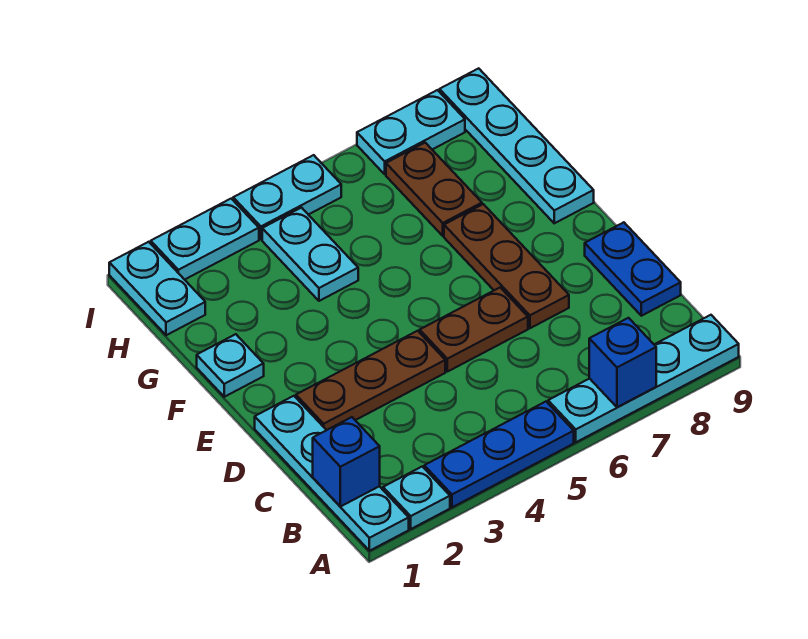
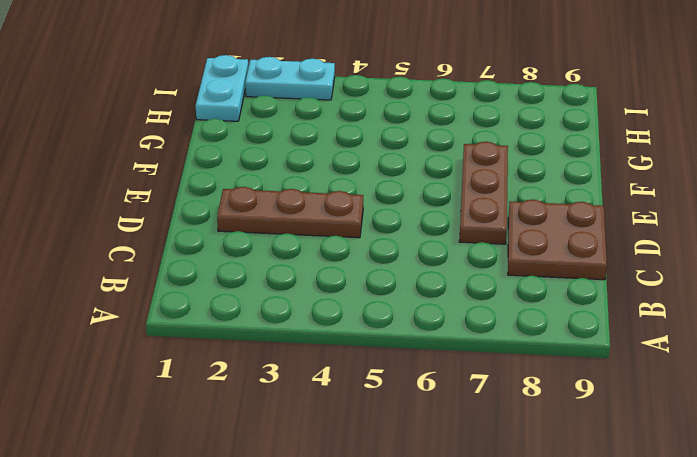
brown 2x2 plate [508,199,607,280] -> blue 1x2 plate [585,222,681,316]
none -> cyan 1x4 plate [255,396,409,551]
none -> cyan 1x1 plate [383,467,450,529]
none -> blue 1x3 plate [424,402,574,507]

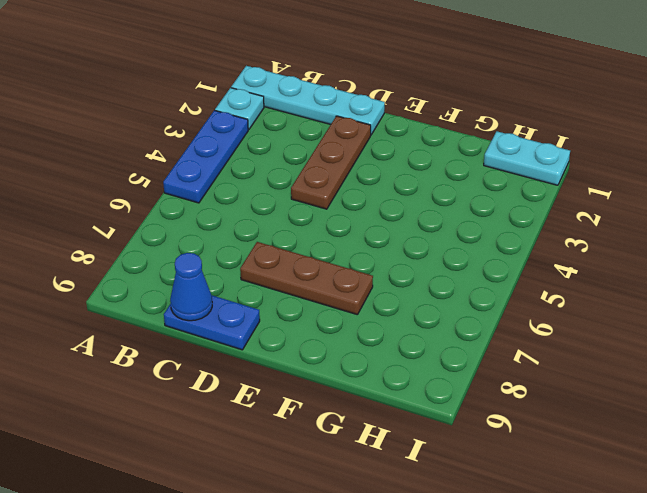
blue 1x1 cone [170,253,212,321] -> none
none -> cyan 1x4 plate [548,315,739,442]
none -> brown 1x2 plate [420,288,528,372]
none -> cyan 1x1 plate [197,334,264,397]

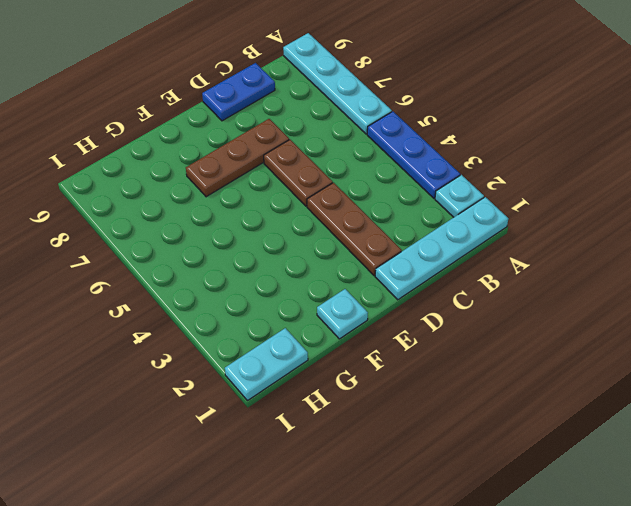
none -> cyan 1x4 plate [439,68,594,223]
none -> cyan 1x2 plate [262,208,358,301]
none -> brown 1x2 plate [386,143,482,236]

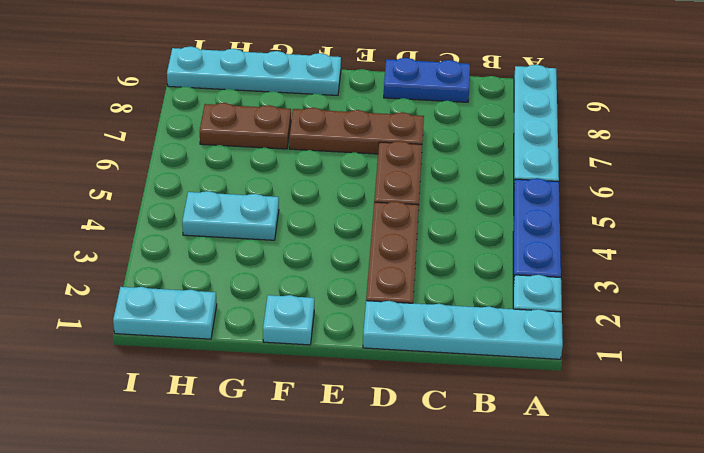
none -> cyan 1x2 plate [151,199,259,280]
none -> cyan 1x2 plate [233,155,341,239]
none -> cyan 1x2 plate [357,90,465,174]

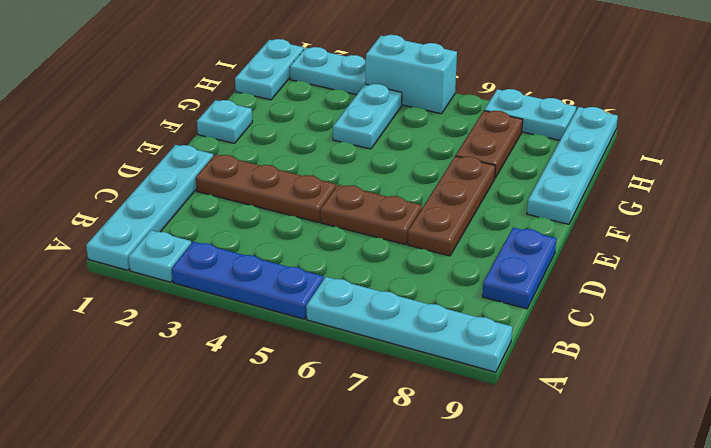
cyan 1x2 brick [366,35,457,114] -> cyan 1x2 plate [233,155,341,239]
none -> blue 1x1 brick [589,318,656,407]
none -> blue 1x1 brick [313,417,380,507]

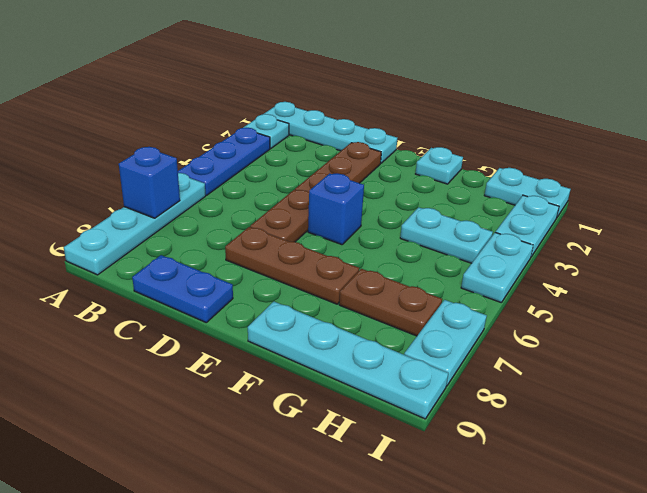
blue 1x1 brick [308,173,364,245] -> blue 1x1 brick moved to [313,417,380,507]

